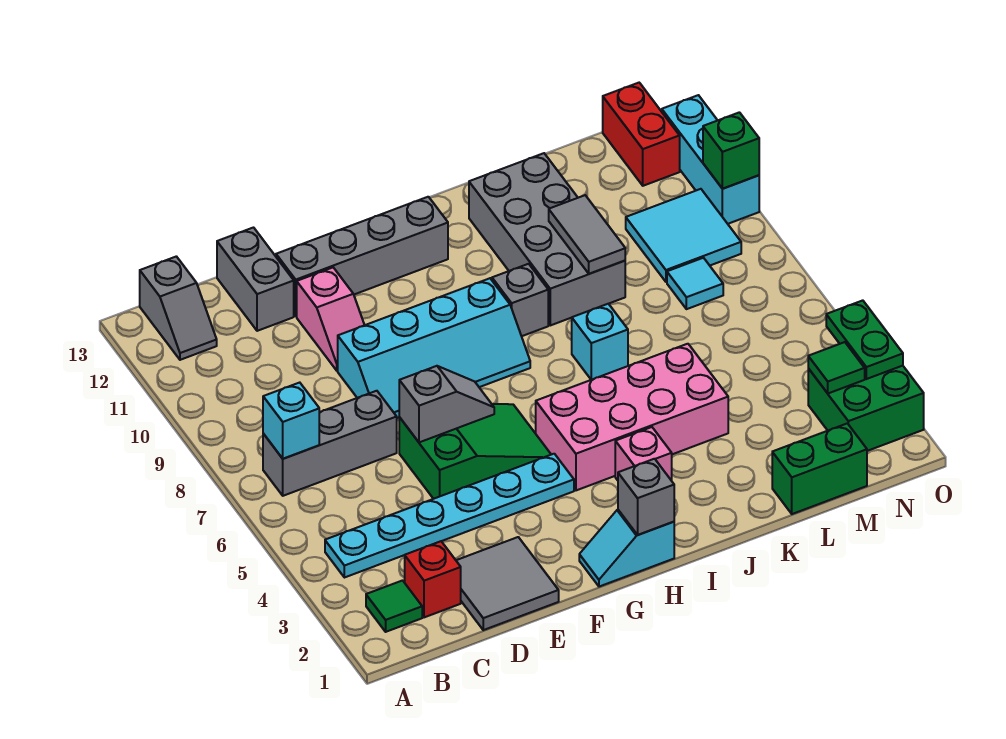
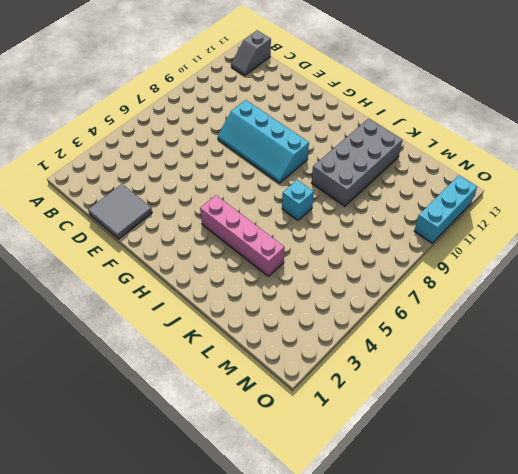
pink 1x4 brick [200,195,285,276] -> pink 2x4 brick [536,344,728,490]
none -> green 1x1 tile [366,581,422,632]
none -> cyan 1x6 plate [325,454,574,578]
none -> grey 1x3 brick [263,391,397,496]
none -> red 1x1 brick [405,541,461,617]

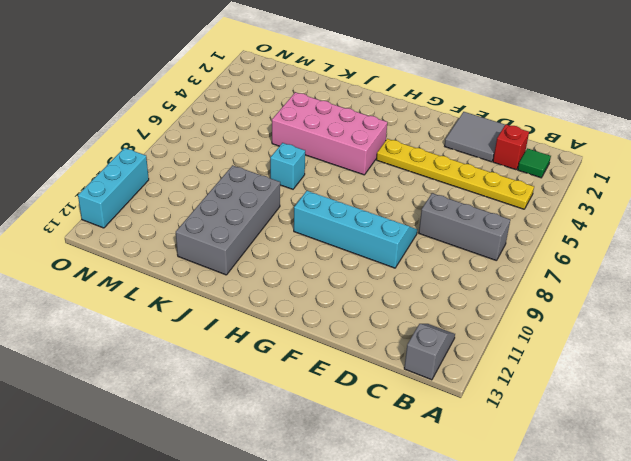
yellow 1x6 plate [377,139,534,209] -> cyan 1x6 plate [325,454,574,578]
none -> grey 1x2 brick [217,228,294,331]
none -> green 2x3 slope [399,404,551,499]
none -> pink 1x2 slope [297,268,364,371]
none -> grey 1x4 brick [276,197,448,316]

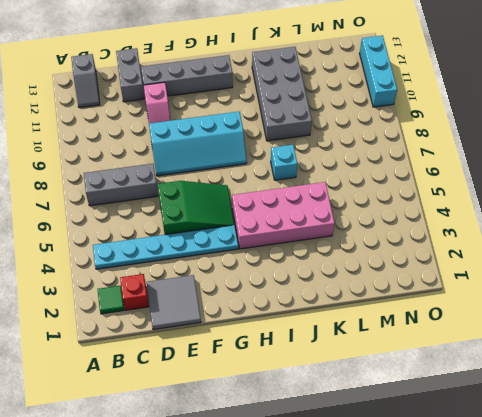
none -> cyan 1x2 slope [579,510,674,587]
none -> pink 1x1 brick [615,427,672,481]
none -> grey 1x1 brick [492,264,548,336]
none -> green 1x2 brick [772,423,867,514]

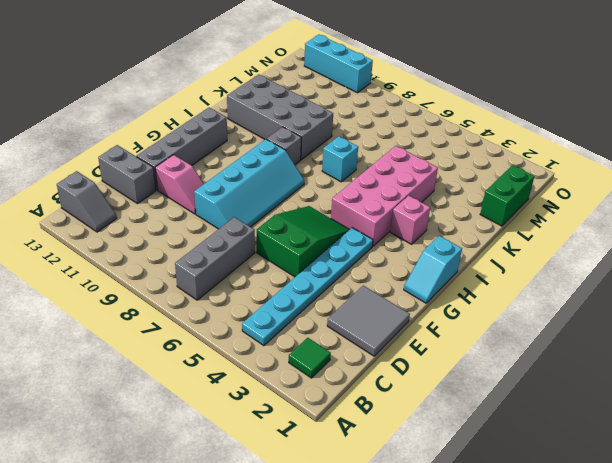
none -> red 1x1 brick [405,541,461,617]
none -> cyan 1x1 tile [667,258,723,309]
none -> cyan 2x2 tile [626,189,741,282]
none -> green 2x2 brick [808,366,924,451]

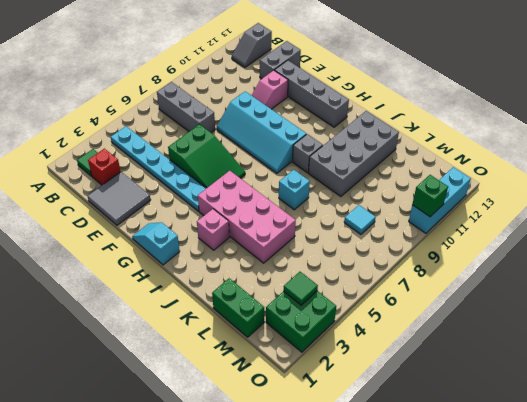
none -> cyan 2x2 tile [626,189,741,282]
none -> red 1x2 brick [603,83,680,186]
none -> cyan 1x1 brick [263,383,319,459]
none -> grey 1x2 slope [399,366,494,442]

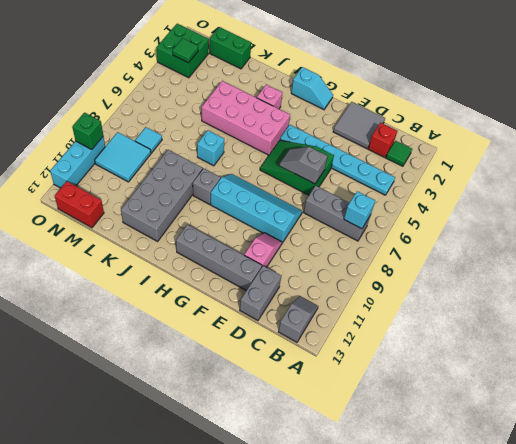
red 1x2 brick [55,181,104,228] -> red 1x2 brick turned to [603,83,680,186]
none -> grey 1x1 brick [618,459,674,535]
none -> grey 1x2 tile [549,195,625,274]
none -> green 1x2 plate [826,300,903,379]

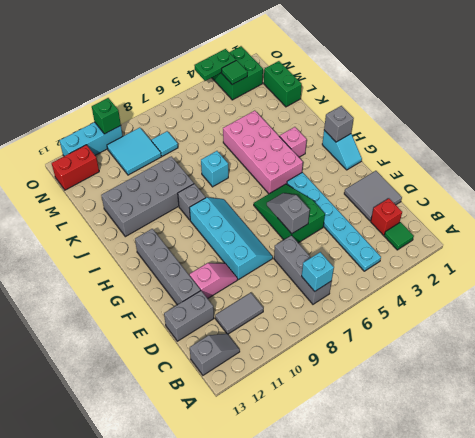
grey 1x2 tile [215,293,263,334] -> grey 1x2 tile moved to [549,195,625,274]

